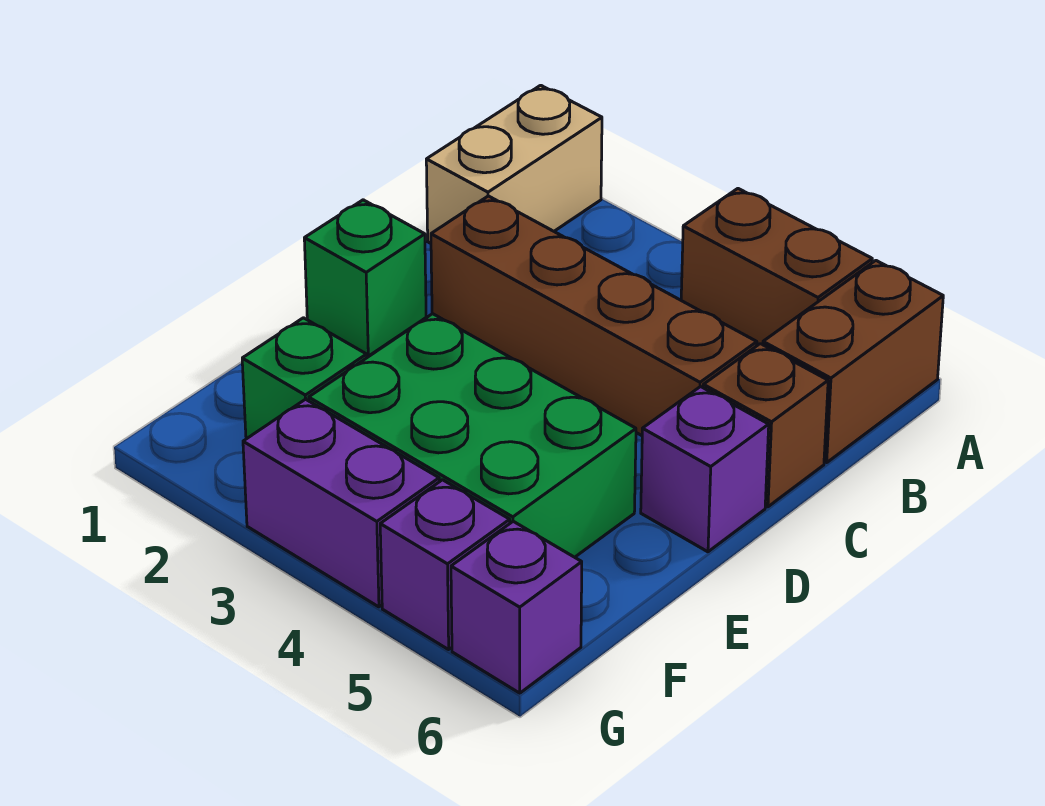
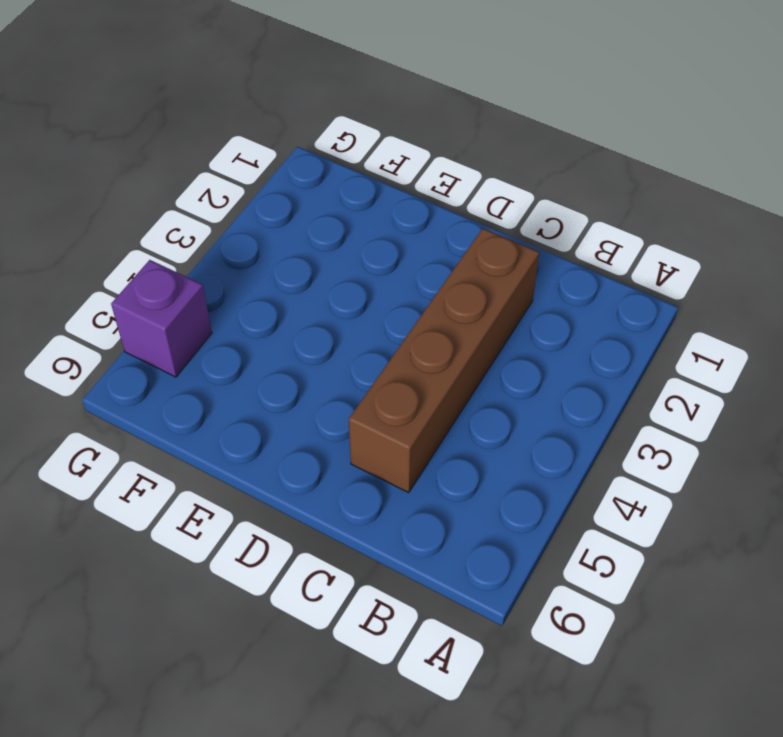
none -> tan 1x2 brick [426,85,602,243]
none -> brown 1x2 brick [681,189,872,345]
none -> brown 1x2 brick [763,261,943,463]

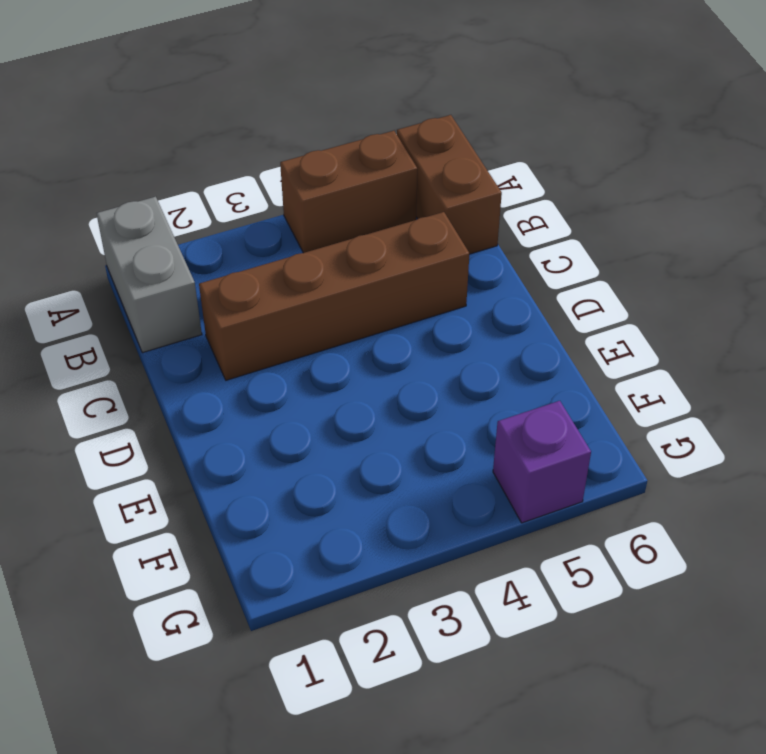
grey 1x2 brick [96,197,202,353] -> tan 1x2 brick [426,85,602,243]
none -> brown 1x1 brick [703,344,828,507]
none -> green 1x1 brick [304,200,426,356]
none -> purple 1x1 brick [641,387,769,552]

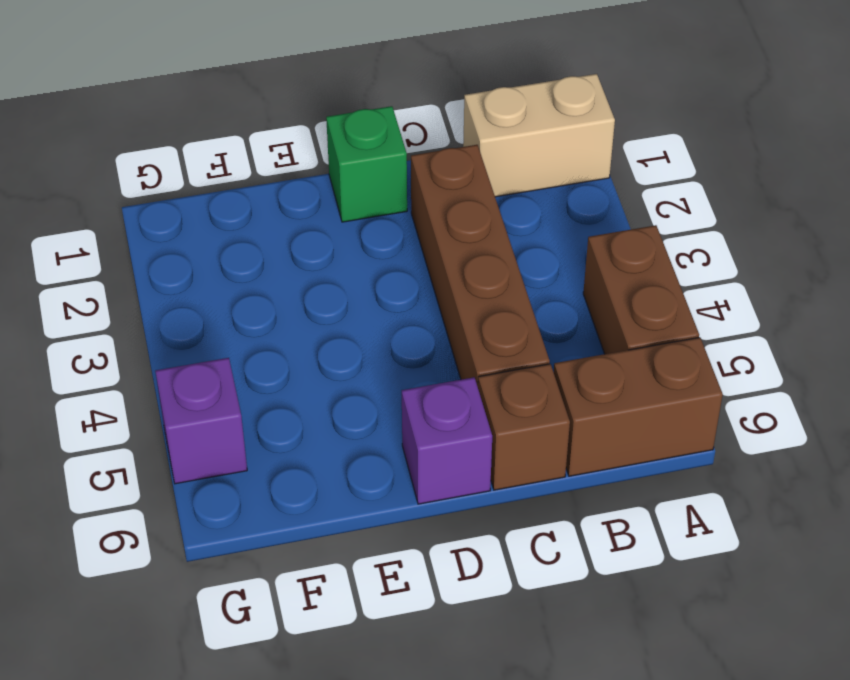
none -> green 2x3 brick [309,314,636,557]
none -> green 1x1 brick [242,318,367,439]
none -> purple 1x2 brick [243,399,439,607]

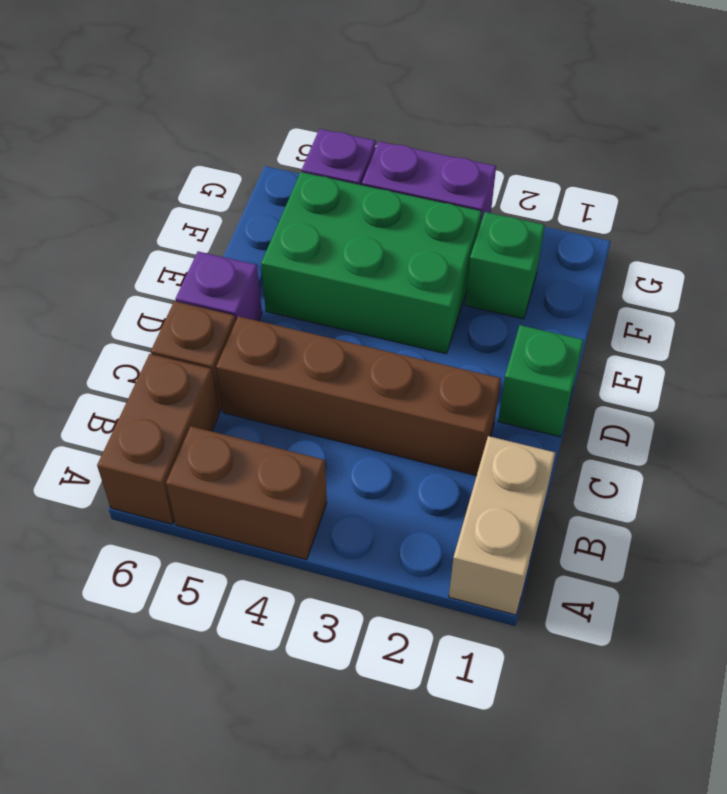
none -> purple 1x1 brick [451,521,582,693]

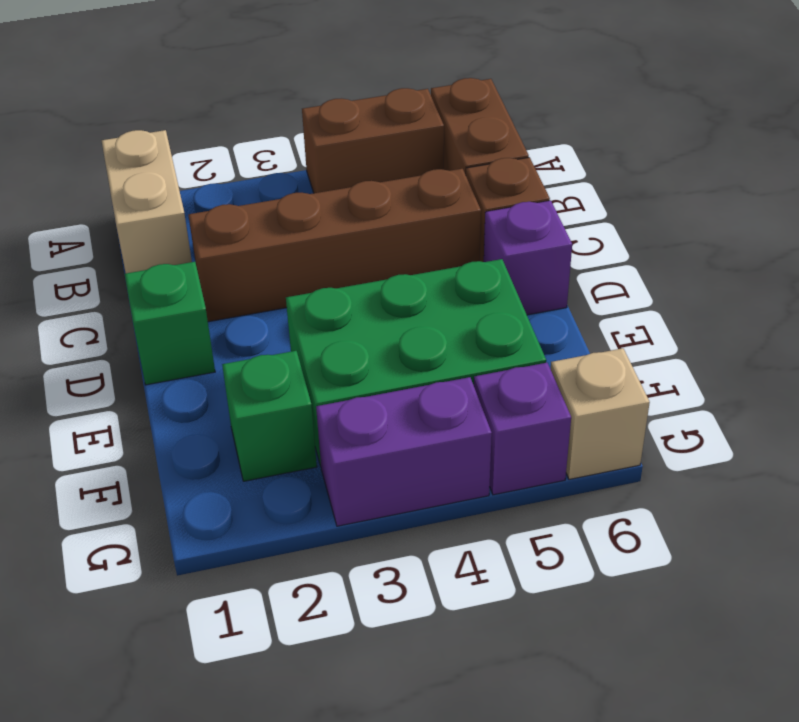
tan 1x1 brick [551,348,650,479] -> purple 1x1 brick [451,521,582,693]

